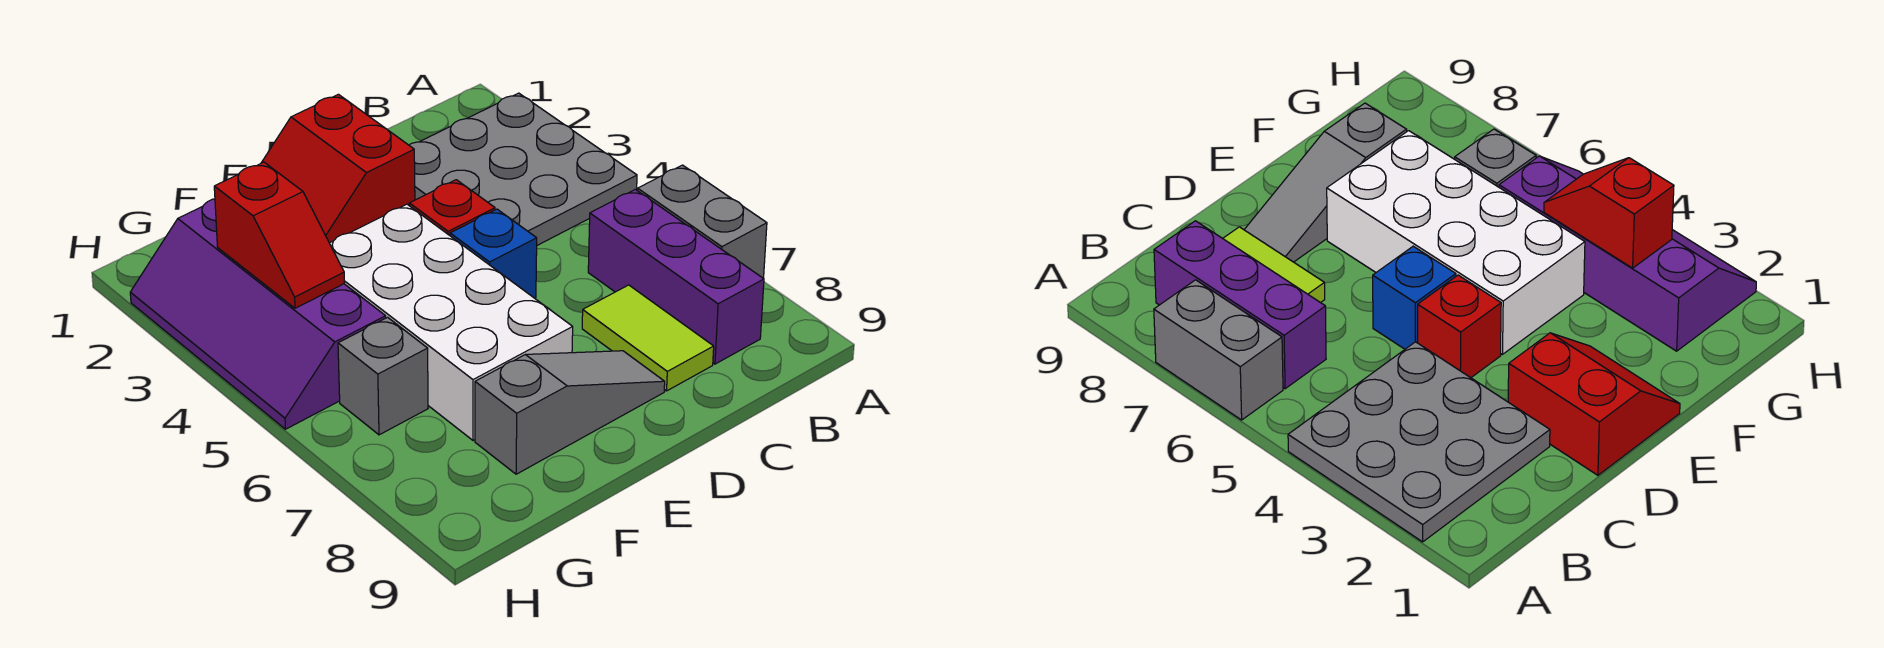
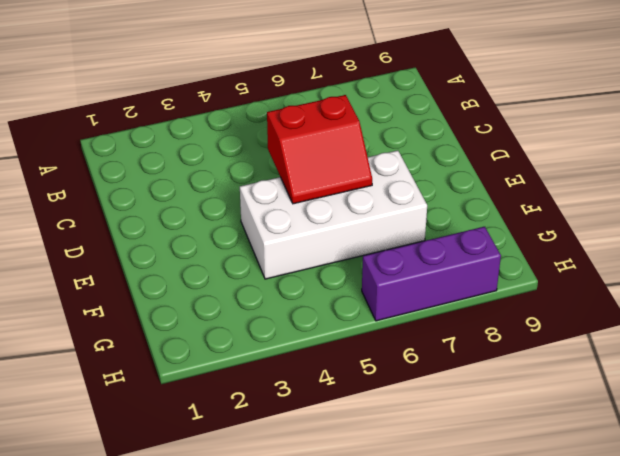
red 2x2 slope [267,95,372,204] -> red 2x2 slope moved to [261,94,415,243]
purple 1x3 brick [362,227,501,321] -> purple 1x3 brick moved to [588,189,764,364]
none -> grey 3x3 plate [409,93,637,245]
none -> grey 1x2 brick [638,165,767,278]
none -> lime 1x2 tile [582,285,714,391]

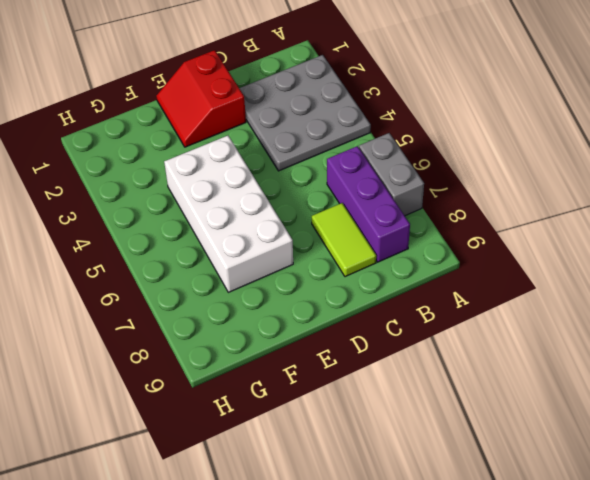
none -> red 1x1 brick [409,180,495,235]
none -> blue 1x1 brick [450,209,537,298]
none -> grey 1x3 slope [475,351,665,474]

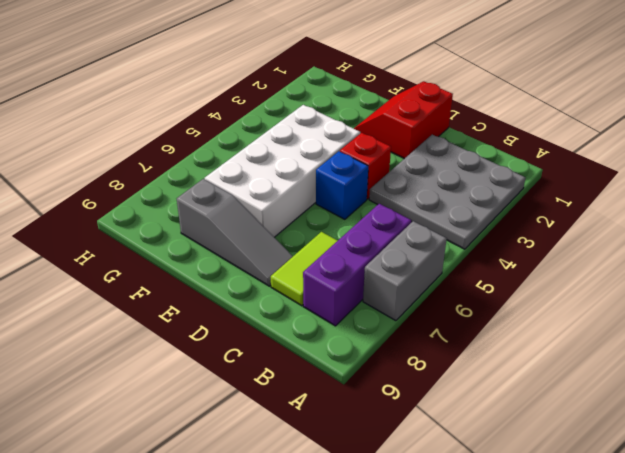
none -> purple 2x4 slope [130,199,386,429]
none -> grey 1x1 brick [338,317,428,435]
none -> red 1x2 slope [214,162,344,308]

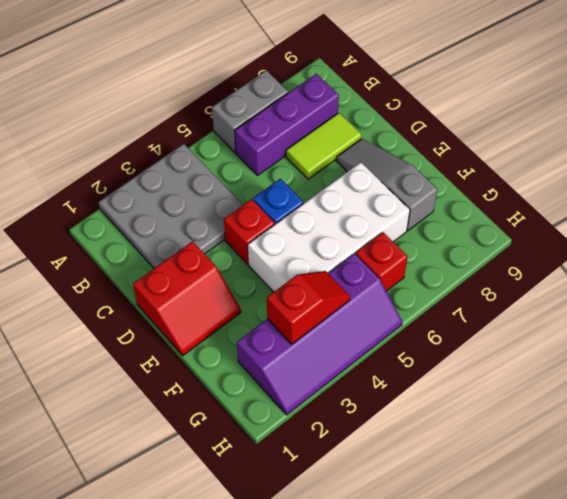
red 1x1 brick [356,232,407,291] -> grey 1x1 brick [338,317,428,435]

